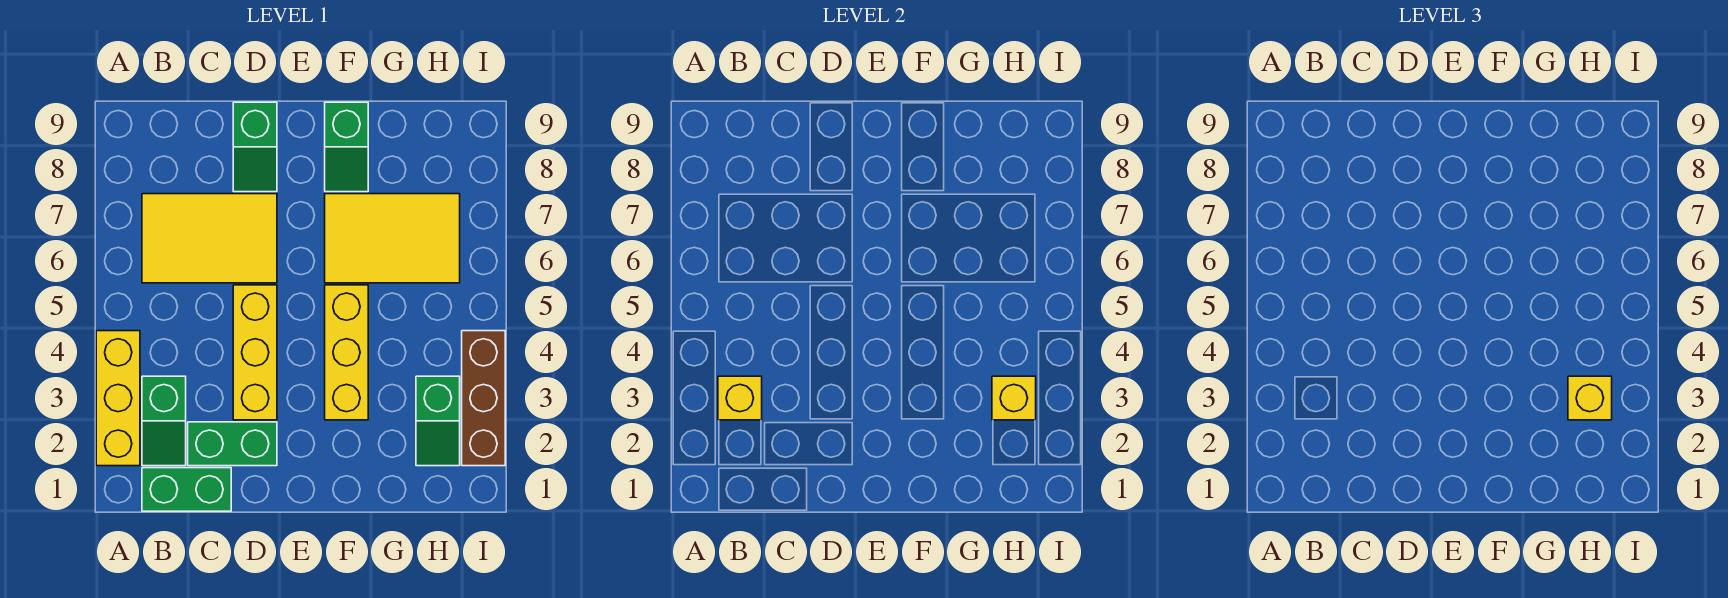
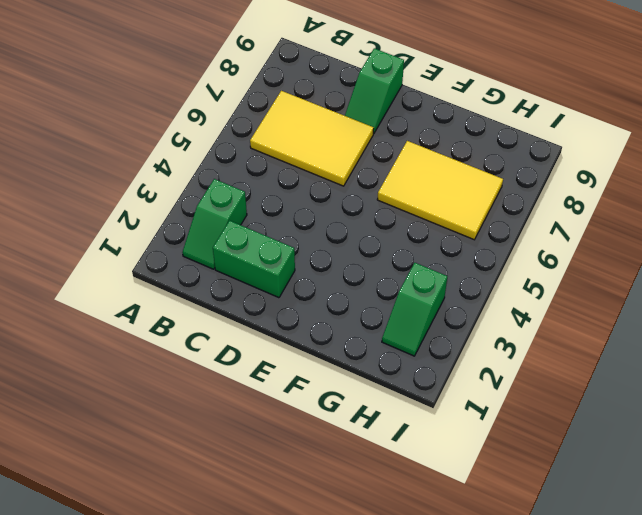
none -> yellow 1x3 brick [96,331,140,466]
none -> green 1x2 brick [142,468,231,511]
none -> yellow 1x3 brick [233,285,277,420]

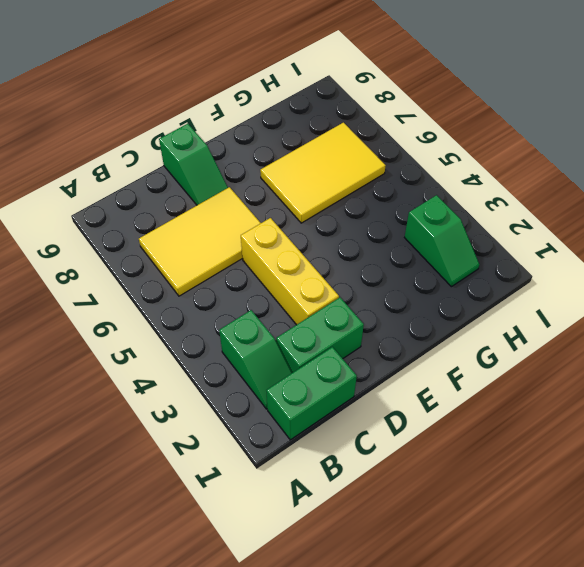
none -> yellow 1x3 brick [96,331,140,466]
none -> yellow 1x3 brick [325,285,368,420]
none -> green 1x2 slope [325,102,368,192]

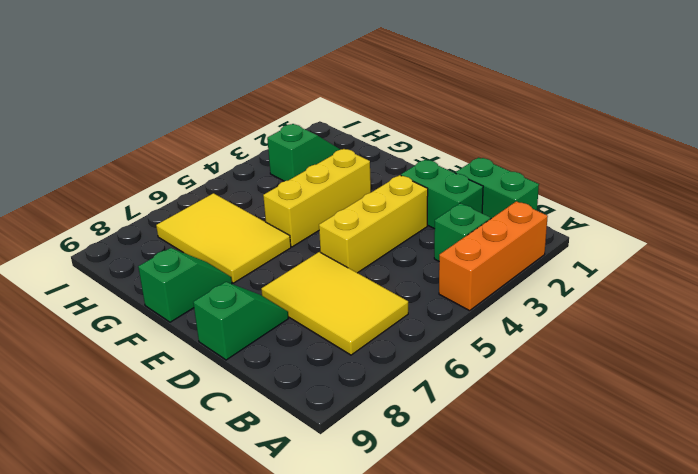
orange 1x3 brick [439,201,548,311] -> yellow 1x3 brick [96,331,140,466]
none -> brown 1x3 brick [462,331,505,466]
none -> yellow 1x1 brick [718,376,762,420]
none -> yellow 1x1 brick [992,376,1036,420]

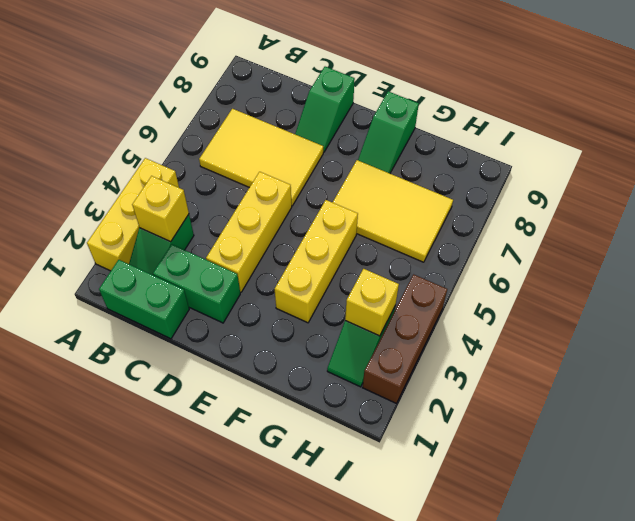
none -> yellow 1x1 brick [1568,376,1612,420]

